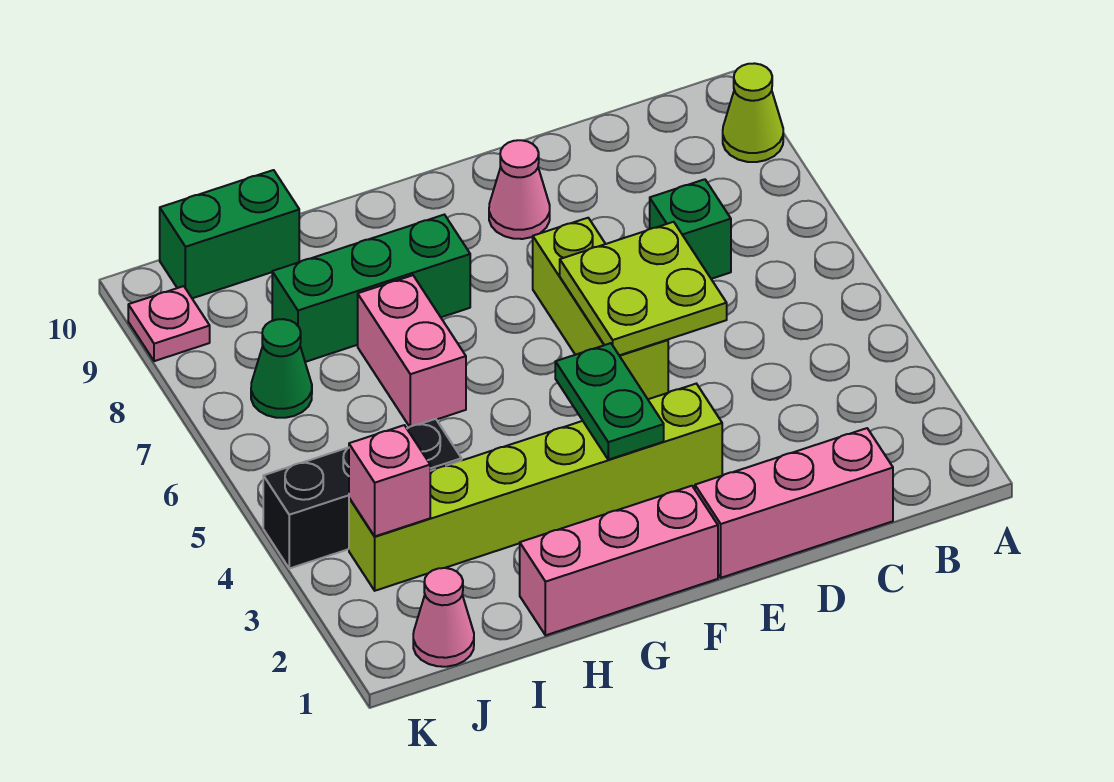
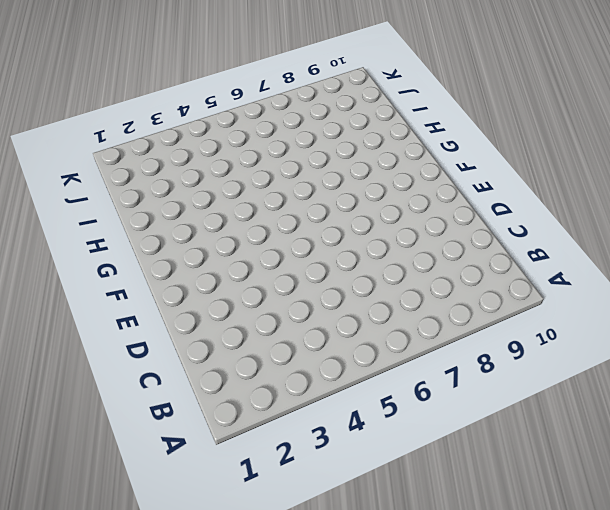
none -> lime 1x1 cone [723,63,783,162]
none -> pink 1x3 brick [695,428,893,578]
none -> green 1x1 brick [650,179,731,279]

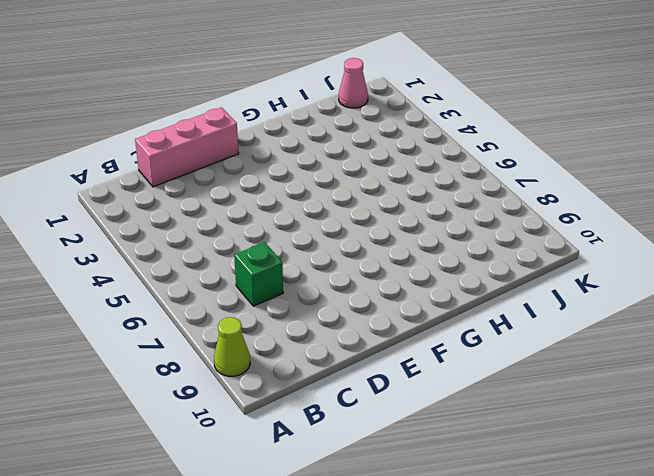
none -> lime 1x6 brick [349,384,722,591]
none -> lime 1x3 brick [533,218,668,399]
none -> pink 1x1 cone [489,140,550,239]

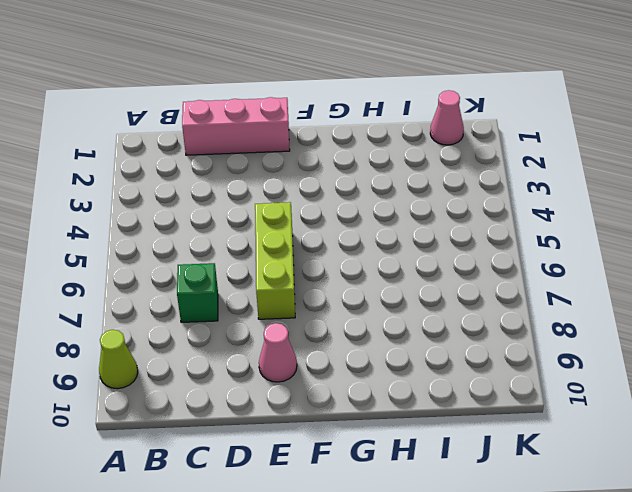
none -> lime 1x6 brick [349,384,722,591]
none -> pink 1x3 brick [520,486,718,635]
none -> green 1x3 brick [272,215,470,362]

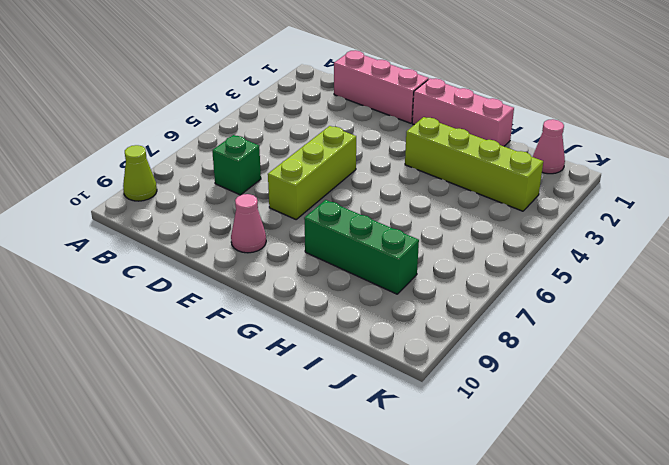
lime 1x4 brick [405,117,543,211] -> lime 1x6 brick [349,384,722,591]
none -> pink 1x2 brick [358,275,466,427]
none -> black 1x3 brick [263,419,462,569]
none -> green 1x2 brick [160,170,299,298]

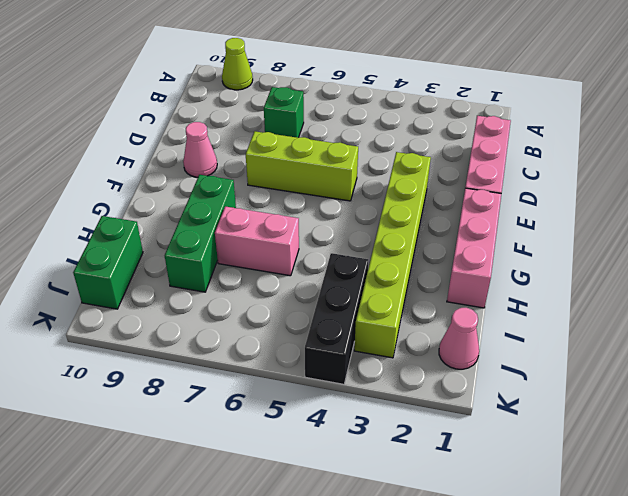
none -> green 1x1 cone [251,319,312,418]
none -> pink 1x1 plate [128,286,210,361]
none -> lime 2x2 plate [560,222,727,355]

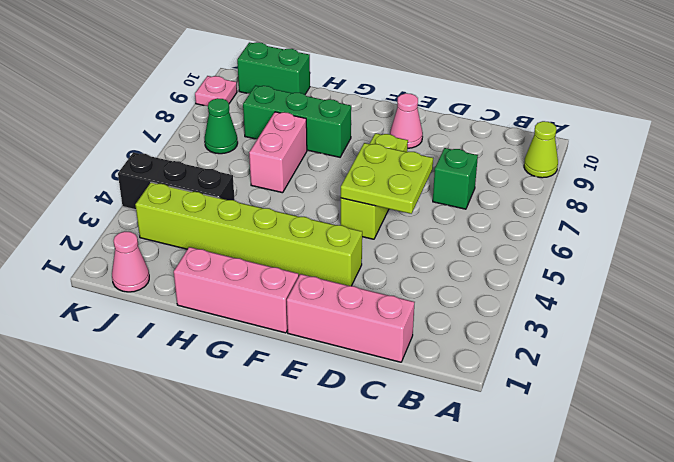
none -> green 1x2 plate [555,343,664,460]
none -> pink 1x1 brick [349,425,430,536]

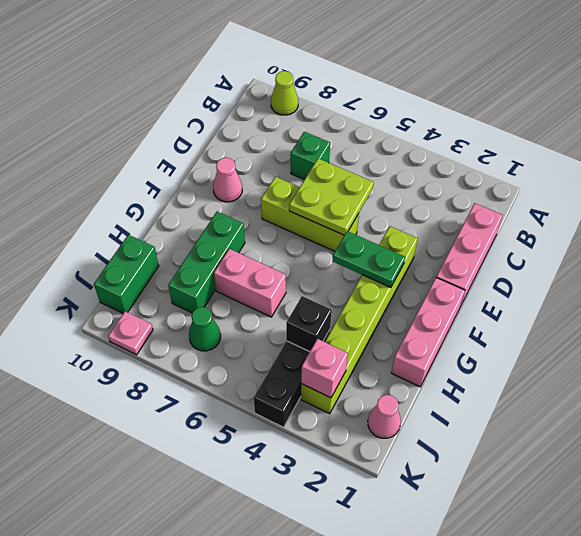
black 1x1 brick [286,296,332,352] -> none

